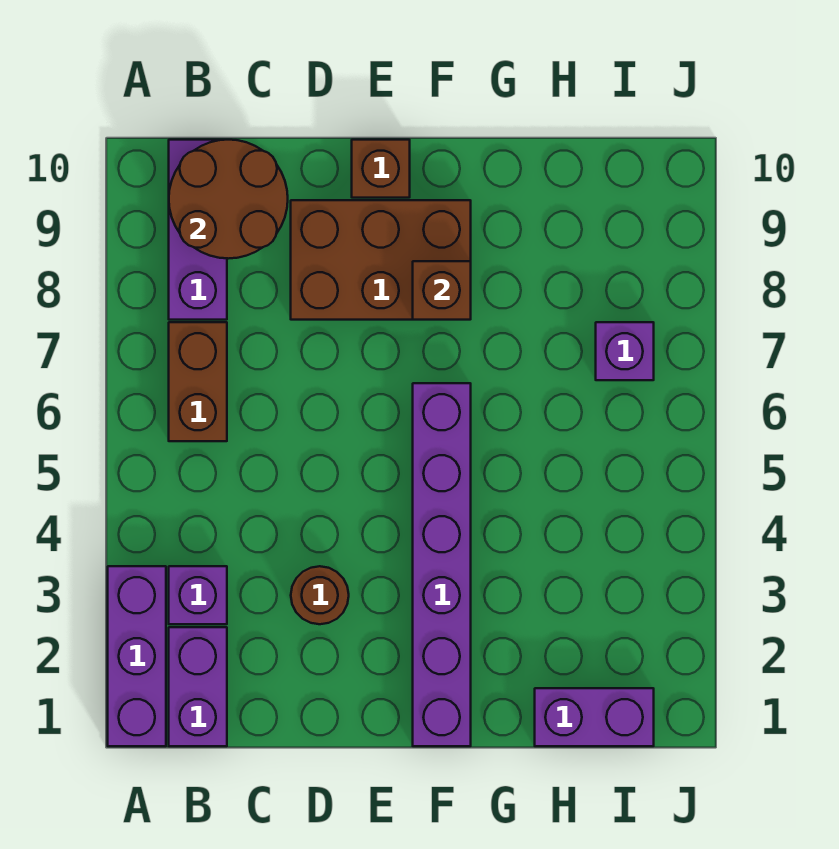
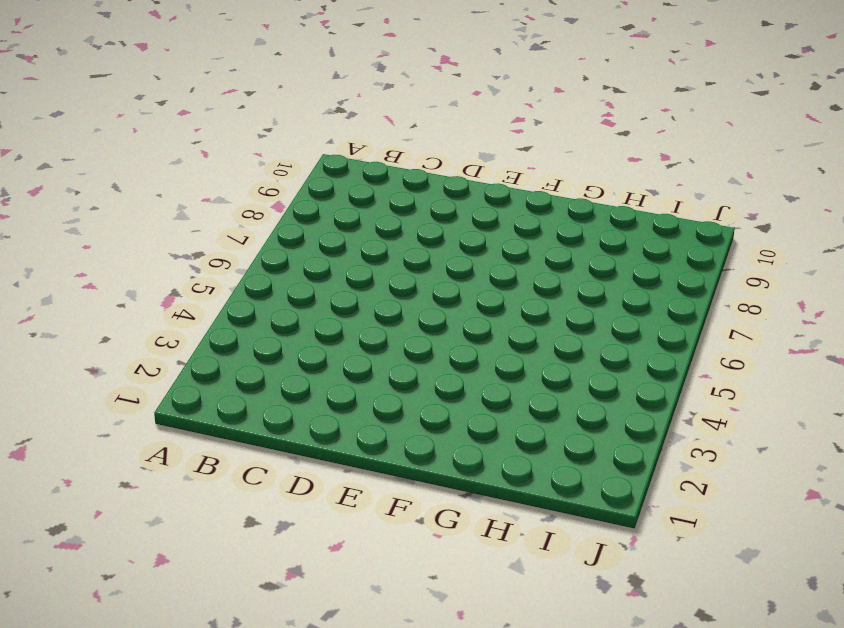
none -> purple 1x3 brick [108,566,166,746]
none -> purple 1x2 brick [169,627,227,746]
none -> purple 1x1 brick [169,566,227,624]

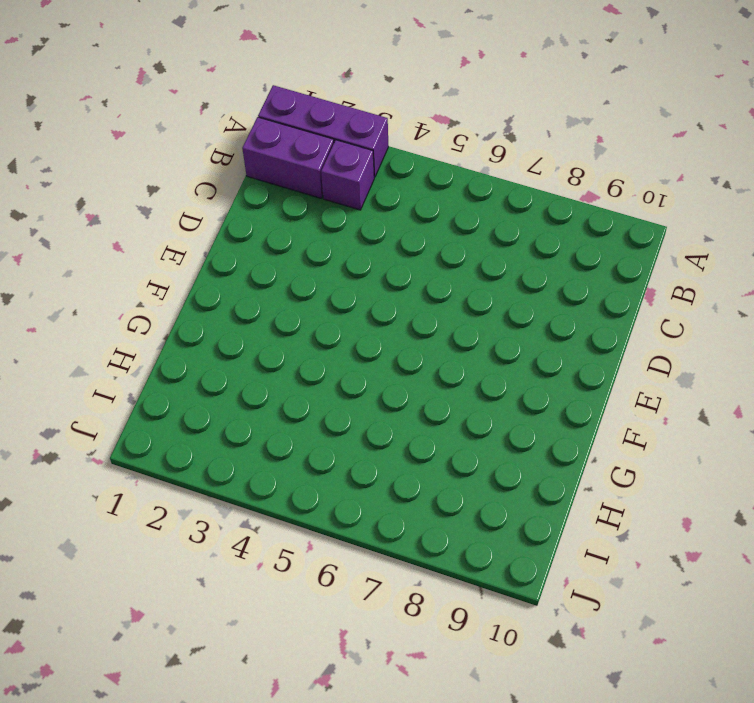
none -> brown 1x2 brick [169,322,227,441]
none -> purple 1x3 brick [169,140,227,320]
none -> brown 1x1 round brick [291,566,349,624]

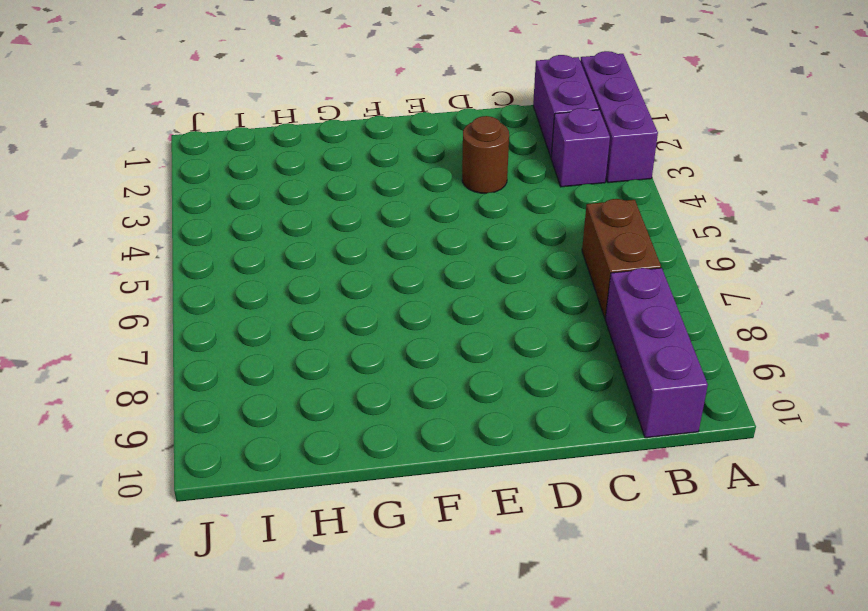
none -> brown 2x3 brick [291,200,471,320]
none -> brown 1x1 brick [352,140,410,198]
none -> purple 1x6 brick [413,383,471,746]

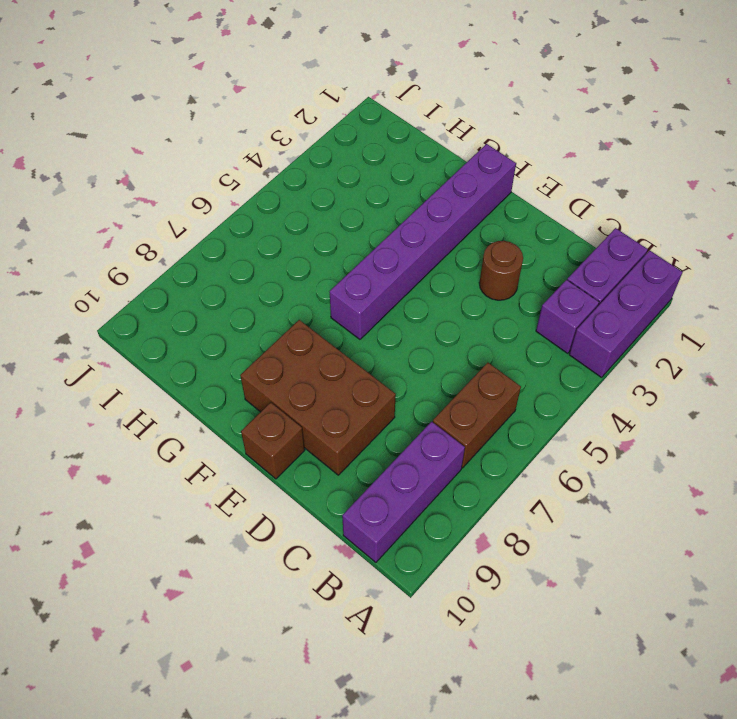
none -> purple 1x2 brick [535,688,654,746]
none -> purple 1x1 brick [596,322,654,380]
none -> brown 2x2 round brick [169,140,288,259]

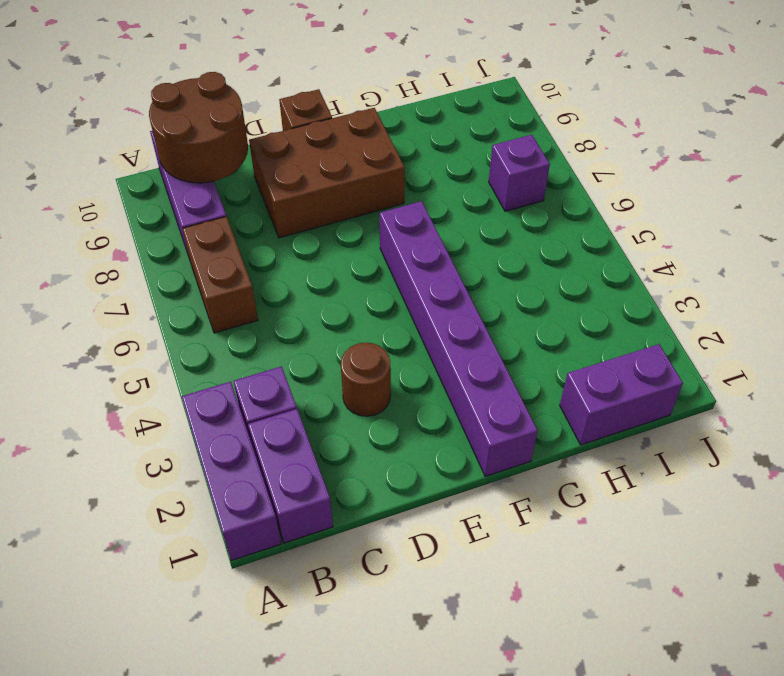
none -> brown 1x1 brick [413,261,471,320]

